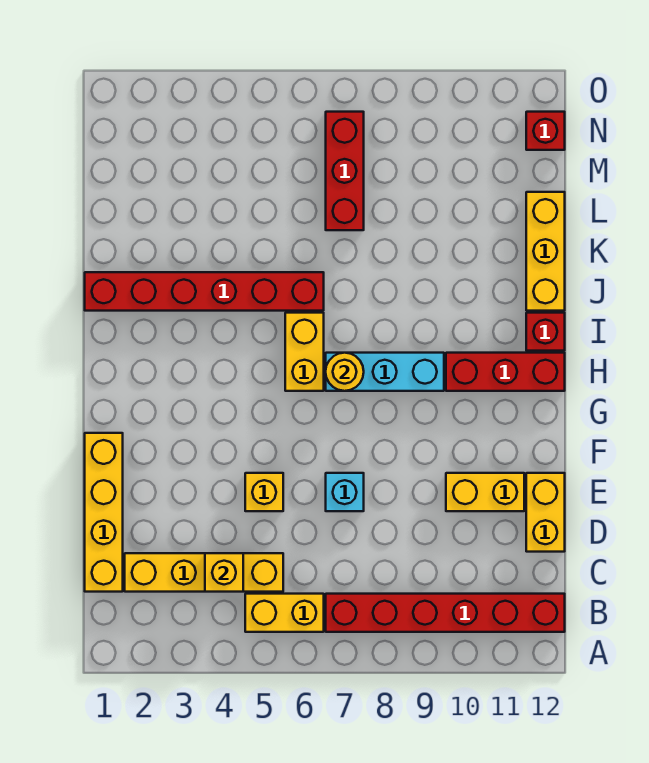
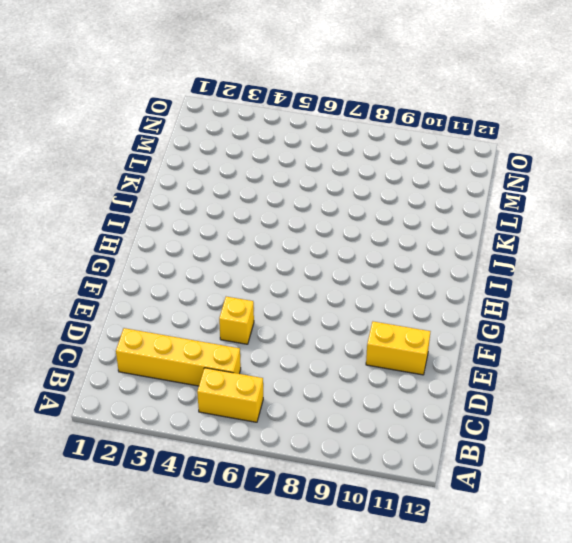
none -> red 1x6 brick [326,594,565,632]
none -> yellow 1x4 brick [85,433,123,592]
none -> yellow 1x2 brick [526,473,565,552]

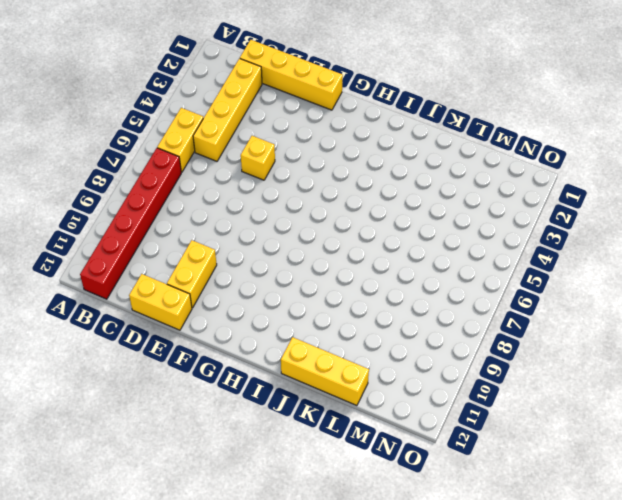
none -> cyan 1x1 brick [326,473,364,511]
none -> yellow 1x2 brick [285,313,324,391]
none -> cyan 1x3 brick [326,353,444,391]

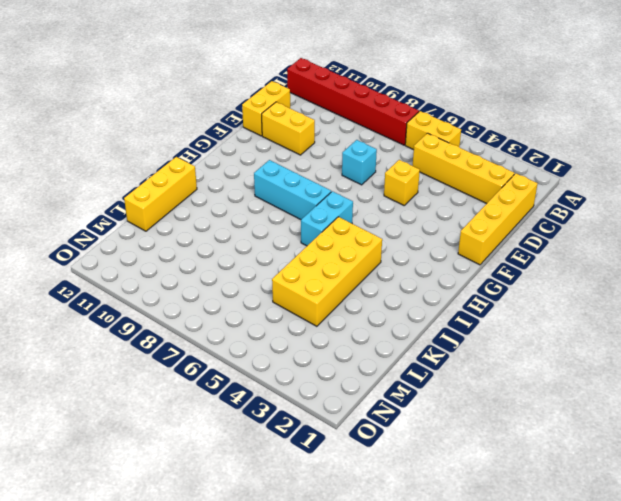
cyan 1x2 brick [301,191,353,246] -> yellow 1x2 brick [285,313,324,391]
yellow 2x4 brick [272,217,382,326] -> red 1x6 brick [85,272,324,311]
none -> red 1x3 brick [446,353,565,391]
none -> red 1x1 brick [526,313,565,351]
none -> red 1x3 brick [326,112,364,230]

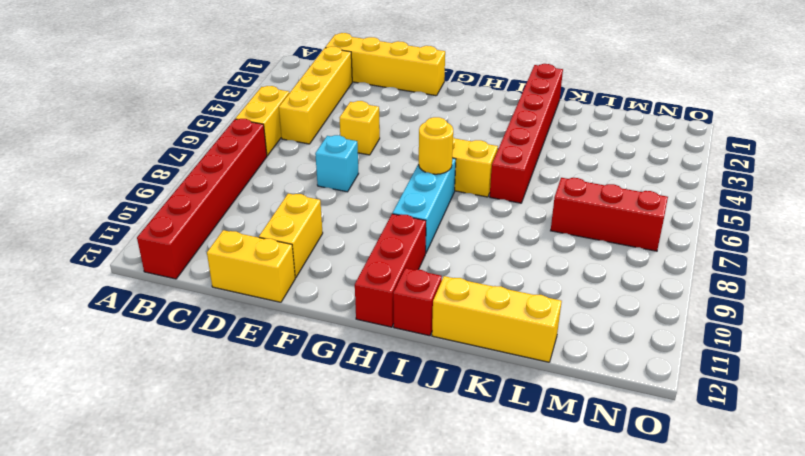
none -> red 1x1 brick [526,112,565,150]
none -> yellow 1x1 brick [205,553,243,592]

